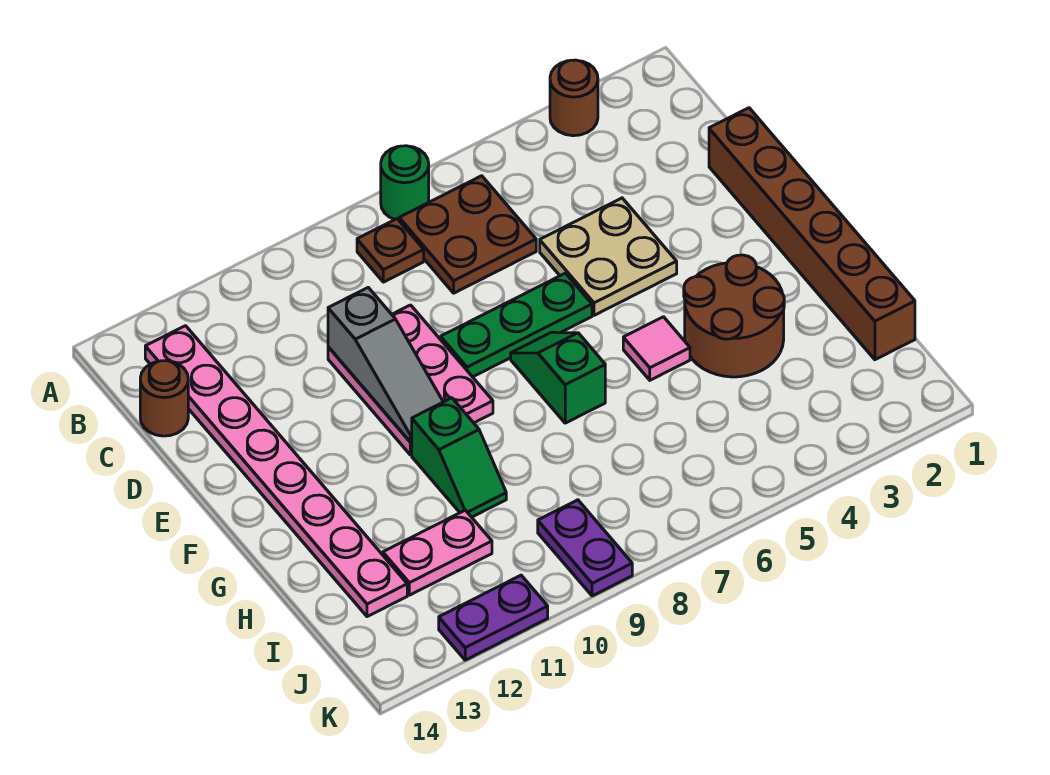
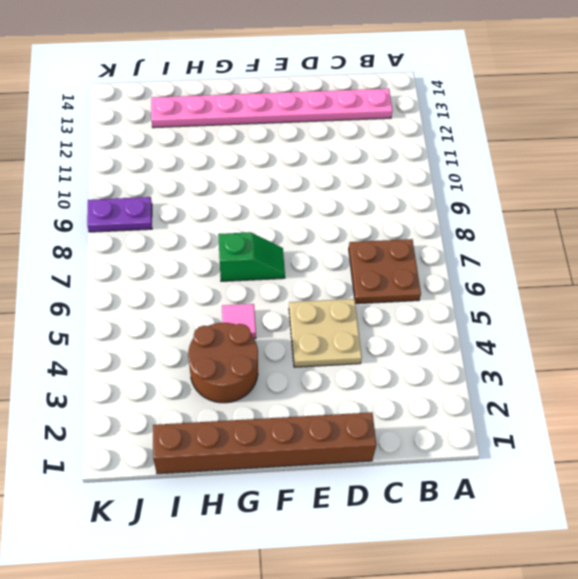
none -> brown 1x1 round brick [550,60,598,136]
none -> green 1x1 round brick [381,146,429,220]
none -> brown 1x1 plate [357,219,424,282]

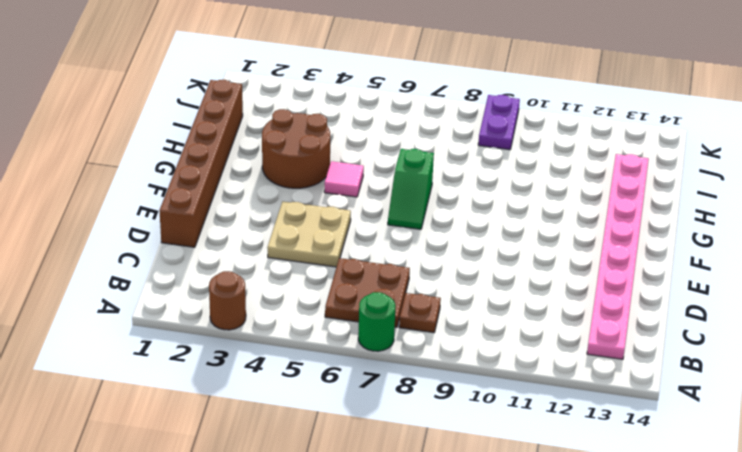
none -> brown 1x1 round brick [140,361,188,436]
none -> pink 2x3 plate [328,305,493,455]
none -> green 1x3 plate [441,273,592,377]

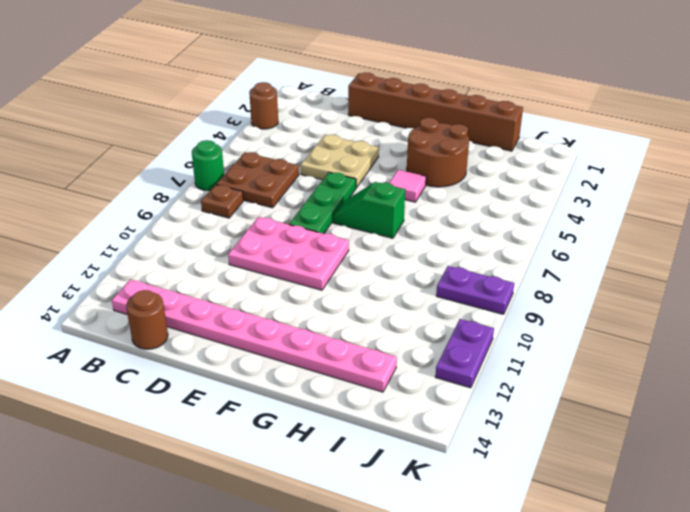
none -> green 1x2 slope [412,398,506,517]
none -> pink 1x2 plate [383,510,492,595]
none -> grey 1x3 slope [328,288,443,442]

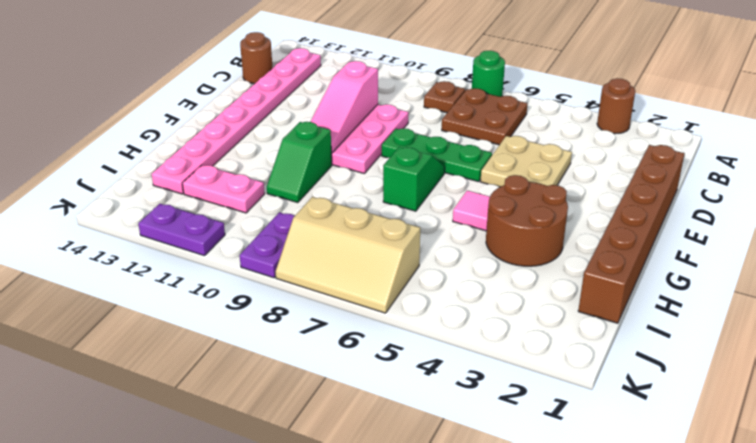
pink 1x3 slope [310,61,378,153] -> grey 1x3 slope [328,288,443,442]
tan 2x3 slope [276,197,420,313] -> none

